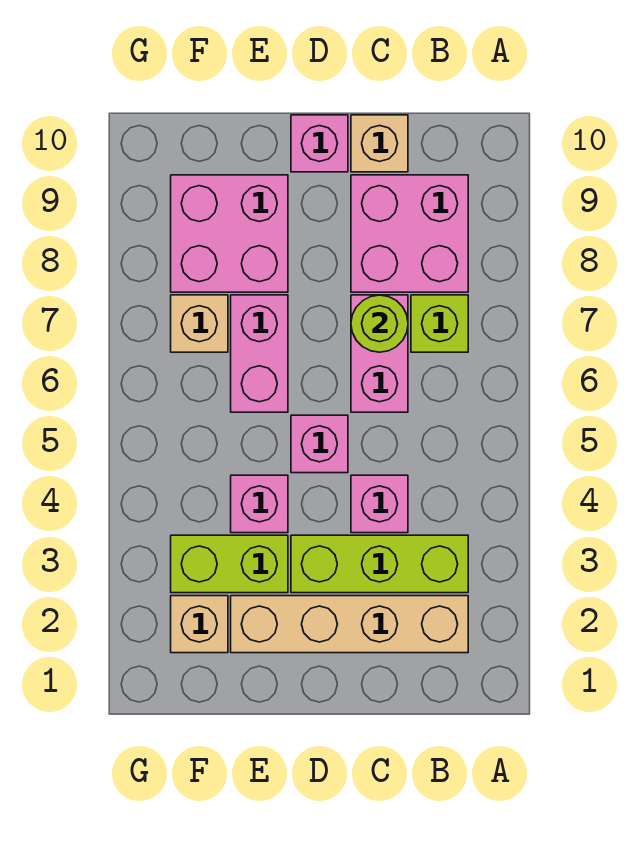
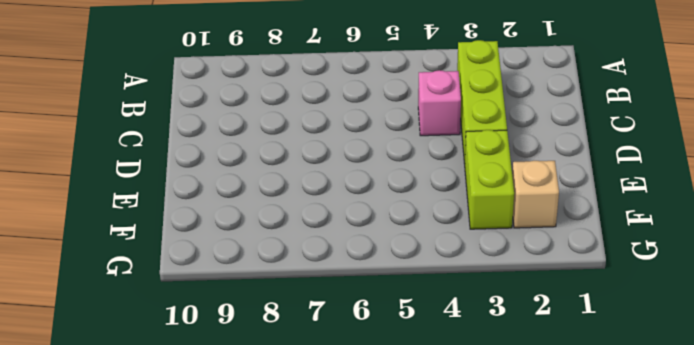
none -> tan 1x4 brick [231,596,468,653]
none -> lime 1x1 brick [411,295,468,352]
none -> pink 2x2 brick [351,175,468,292]

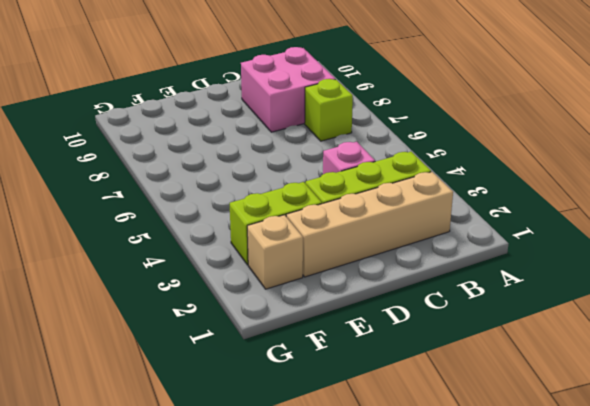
none -> pink 1x2 brick [351,295,408,412]
none -> tan 1x1 brick [351,115,408,172]
none -> pink 1x1 brick [291,415,348,473]

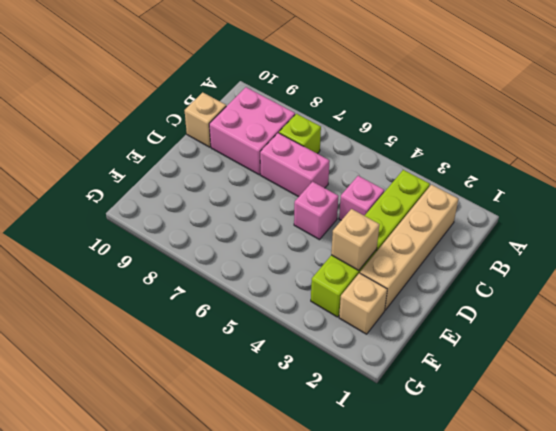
tan 1x1 brick [331,209,380,271] -> tan 1x1 brick moved to [171,295,228,352]
none -> pink 1x1 brick [291,115,348,172]
none -> pink 1x1 brick [231,475,288,533]
none -> pink 1x2 brick [231,295,288,412]

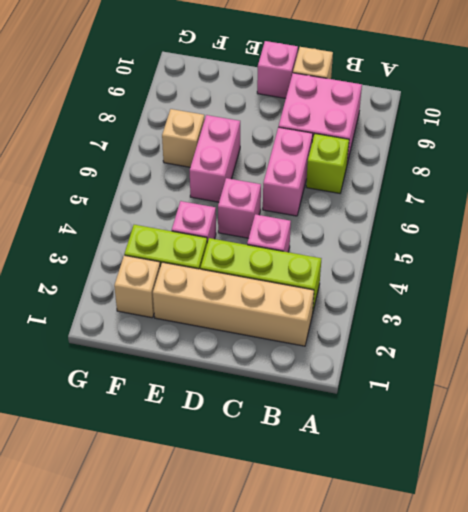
none -> pink 2x2 brick [171,175,288,292]
none -> lime 1x1 round brick [351,295,408,352]

